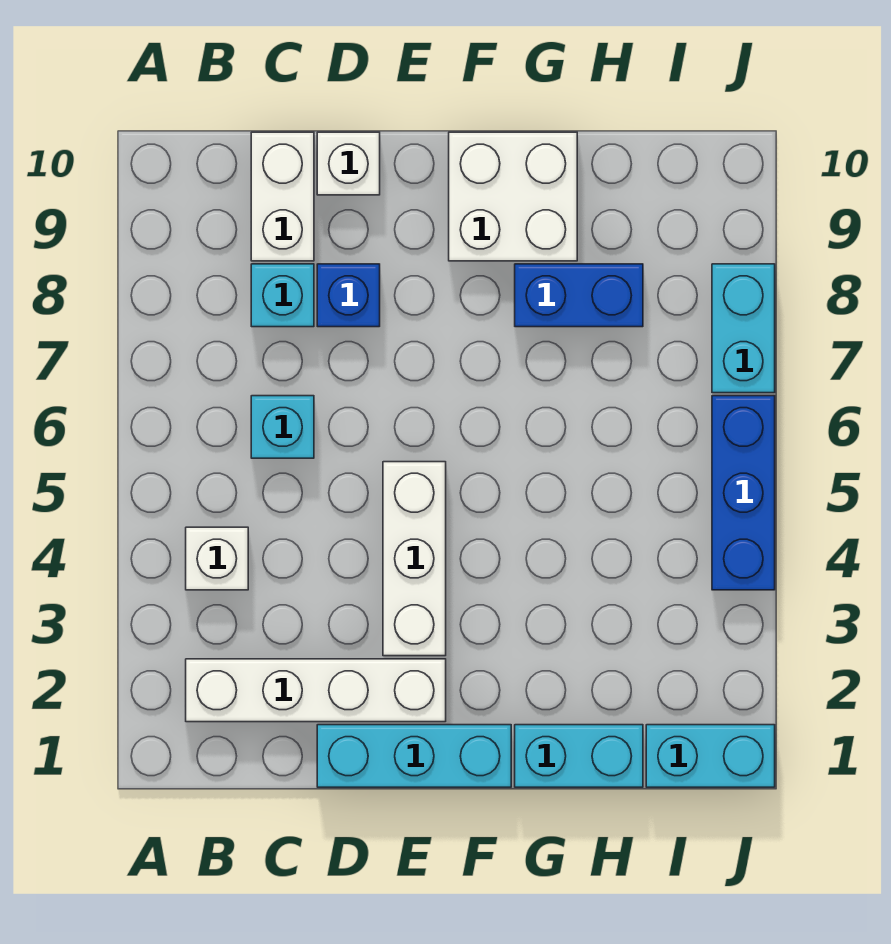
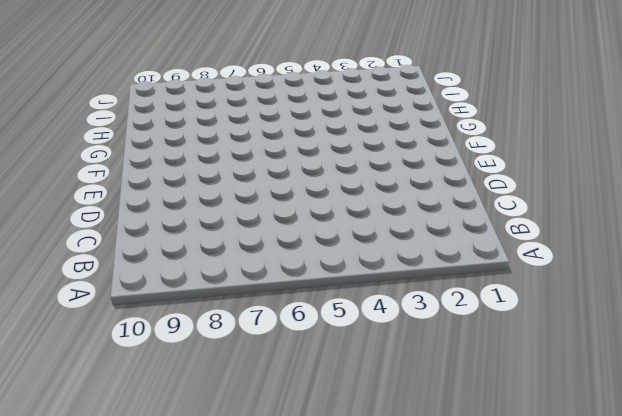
none -> white 1x4 brick [186,659,446,722]
none -> white 1x1 brick [186,527,248,590]
none -> cyan 1x1 brick [251,396,314,458]

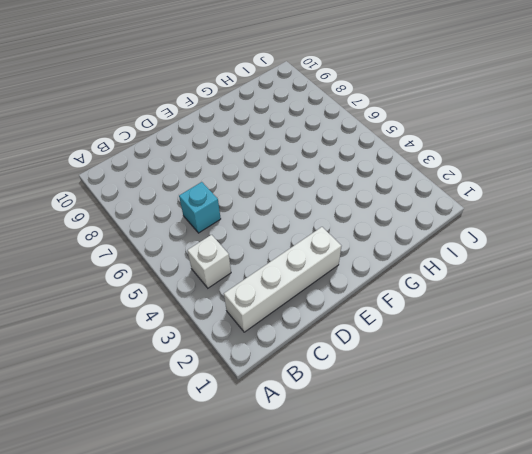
none -> cyan 1x1 brick [251,264,314,327]
none -> white 1x2 brick [251,132,314,261]
none -> cyan 1x3 brick [317,725,511,787]

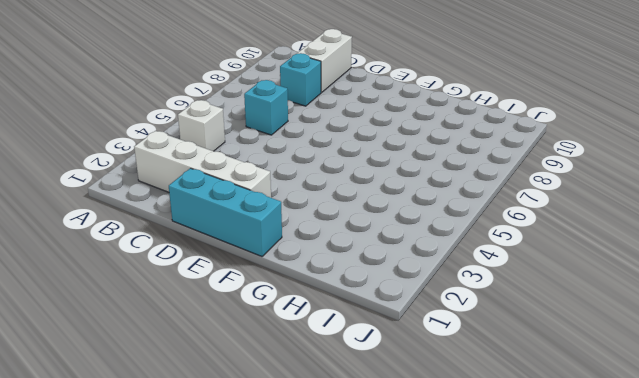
none -> blue 1x1 brick [317,264,380,327]
none -> white 1x1 brick [317,132,380,195]
none -> white 1x3 brick [383,462,446,656]

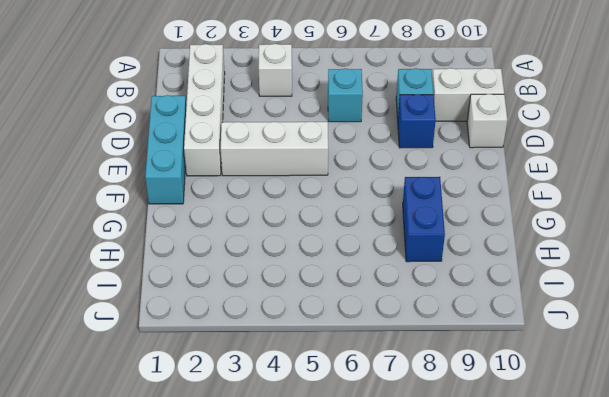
none -> white 2x2 brick [449,132,577,261]
none -> cyan 1x2 brick [515,725,643,787]
none -> cyan 1x2 brick [646,725,775,787]

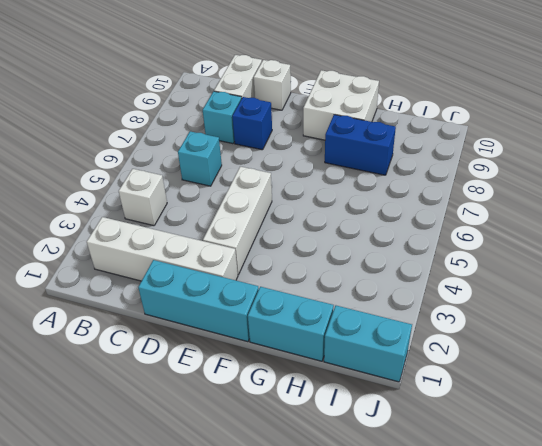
none -> blue 1x3 brick [712,396,775,590]
none -> cyan 1x2 brick [712,264,775,393]

